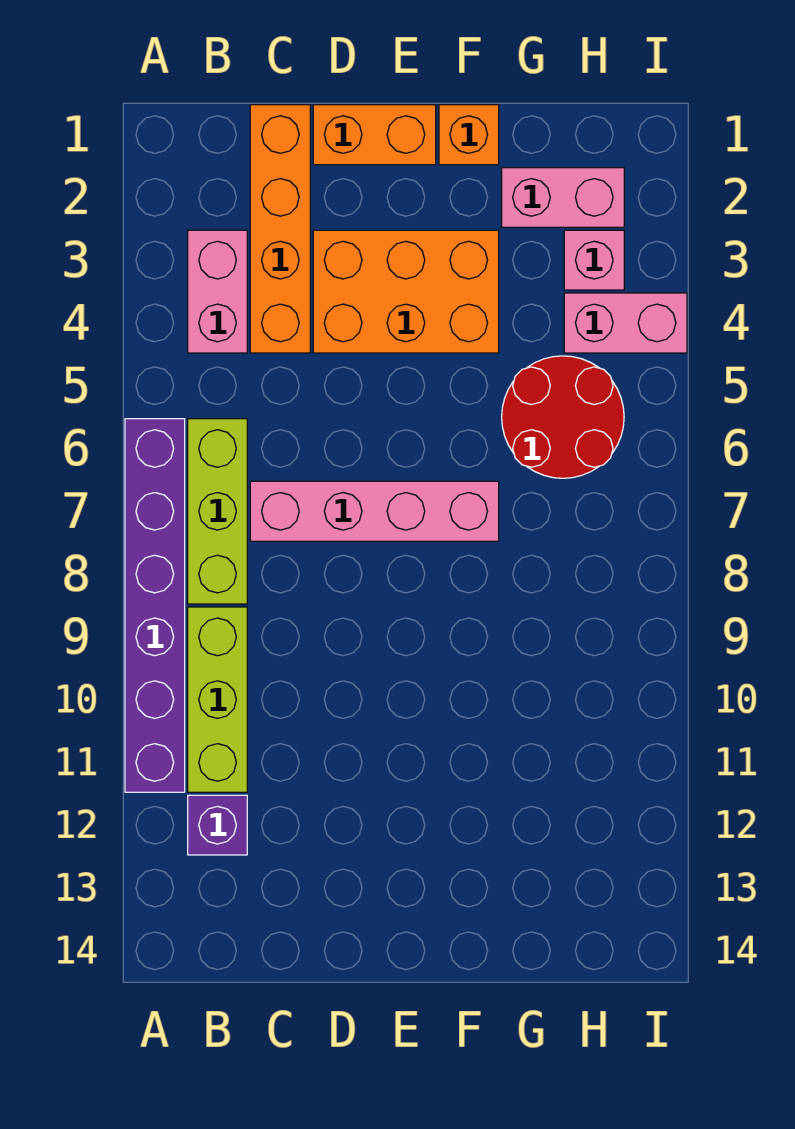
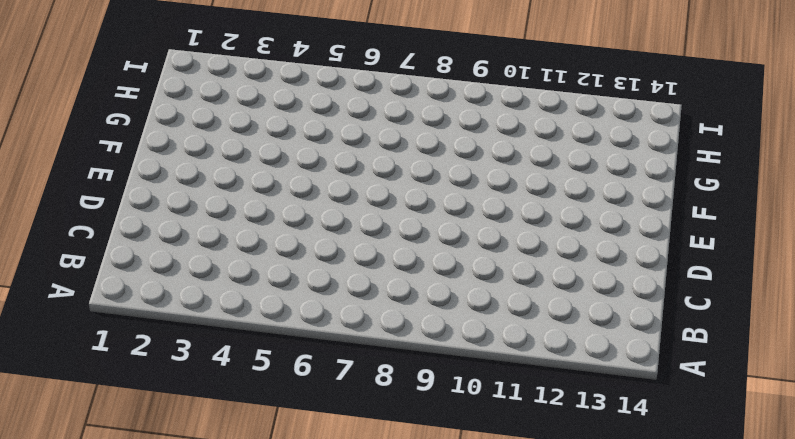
none -> purple 1x6 brick [125,419,185,792]
none -> pink 1x2 brick [188,230,247,353]
none -> lime 1x3 brick [188,419,247,604]

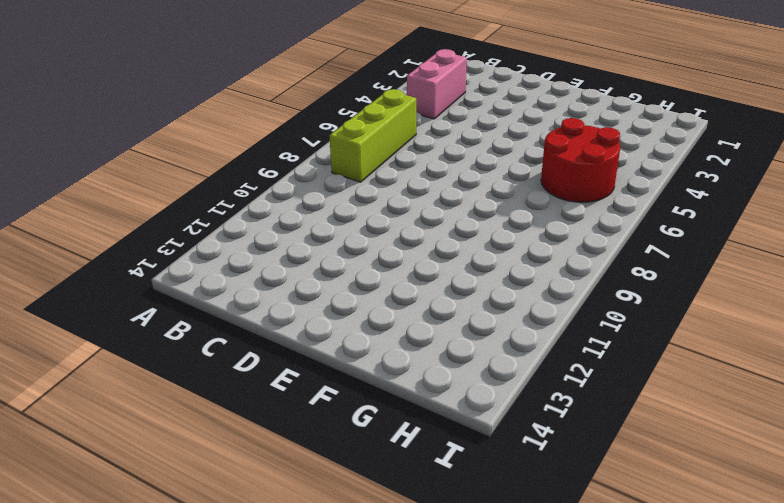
none -> purple 1x6 brick [125,419,185,792]
none -> lime 1x3 brick [188,607,247,792]
none -> purple 1x1 brick [188,795,247,855]

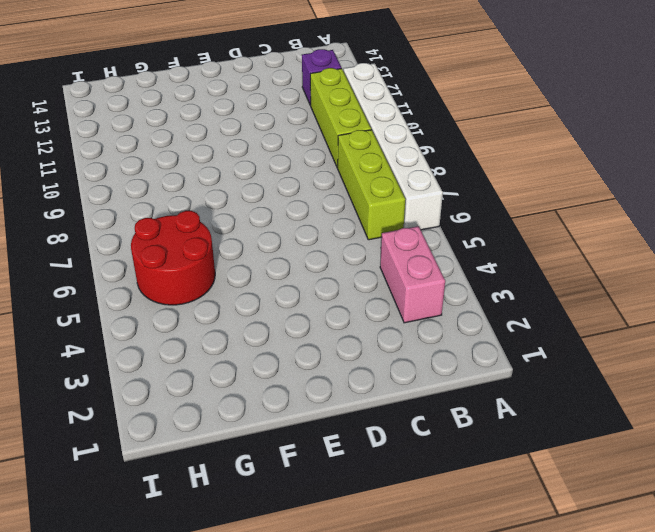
white 1x6 brick [343,63,443,230] -> purple 1x6 brick [125,419,185,792]
none -> orange 1x4 brick [250,105,310,353]
none -> pink 1x4 brick [250,481,499,541]
none -> orange 1x2 brick [313,105,436,165]

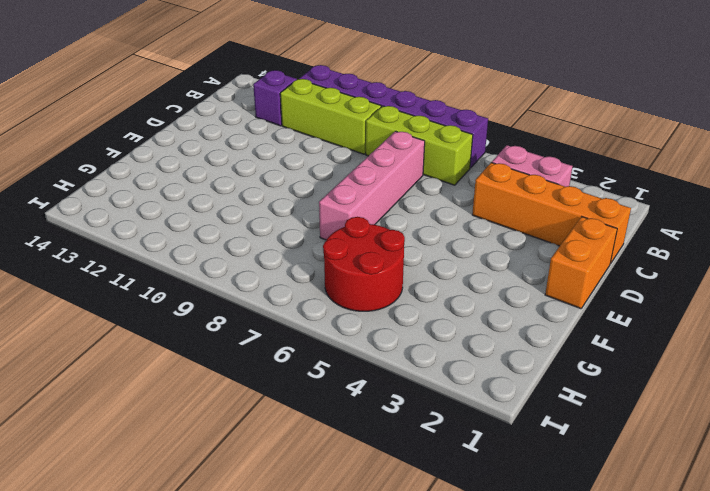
none -> orange 2x3 brick [313,230,499,353]
none -> orange 1x1 brick [439,105,499,165]
none -> pink 1x2 brick [502,168,624,227]

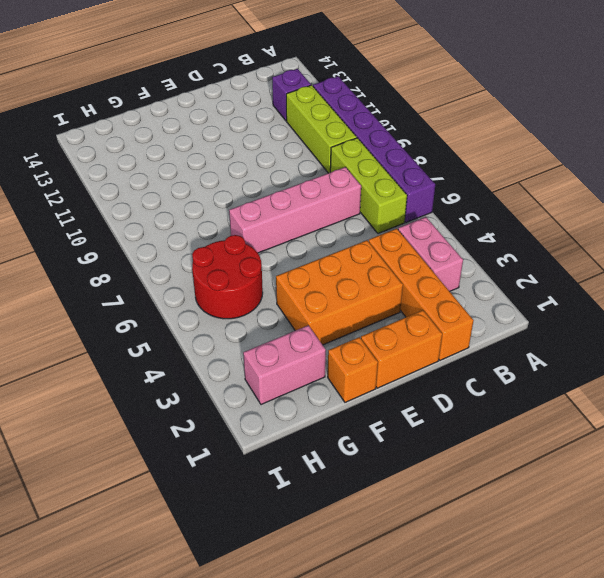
none -> pink 1x1 brick [564,230,624,290]
none -> pink 1x2 brick [564,293,687,353]

